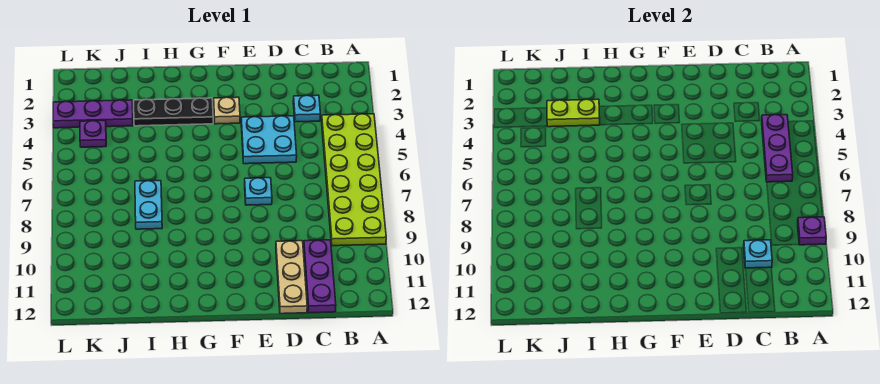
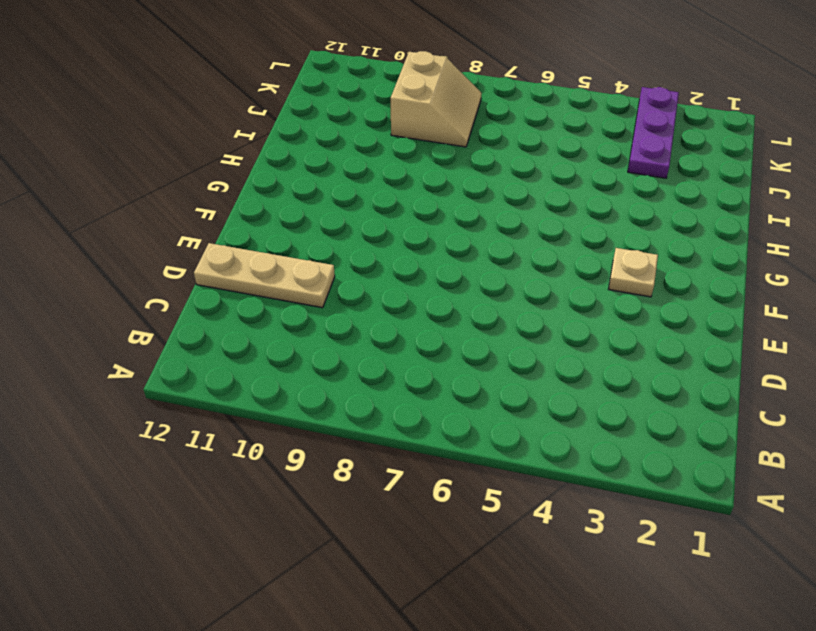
tan 2x2 slope [390,51,481,147] -> none
none -> lime 2x6 plate [322,114,386,246]
none -> cyan 1x1 plate [293,95,320,122]
none -> purple 1x3 plate [304,240,336,313]

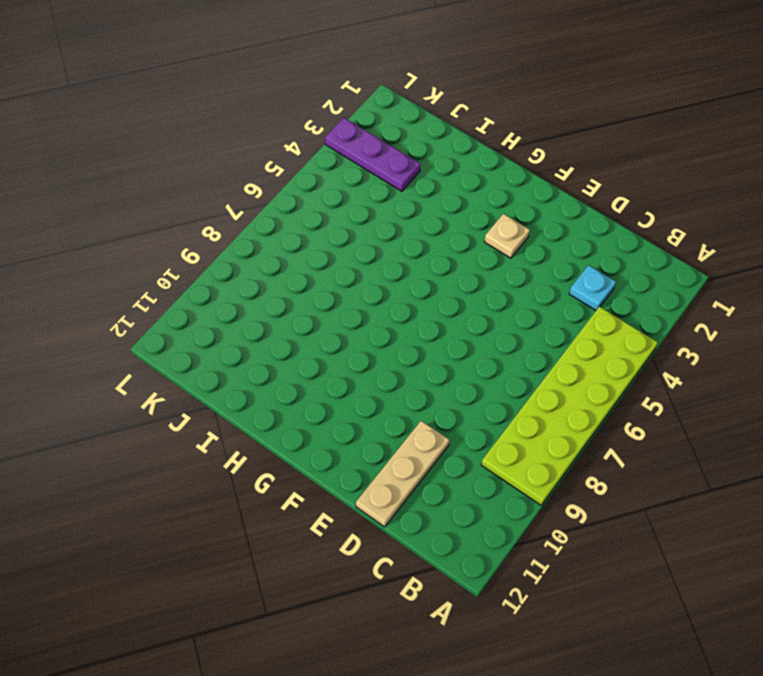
none -> purple 1x3 plate [304,240,336,313]
none -> cyan 2x2 plate [241,116,297,164]
none -> cyan 1x1 plate [245,178,272,205]

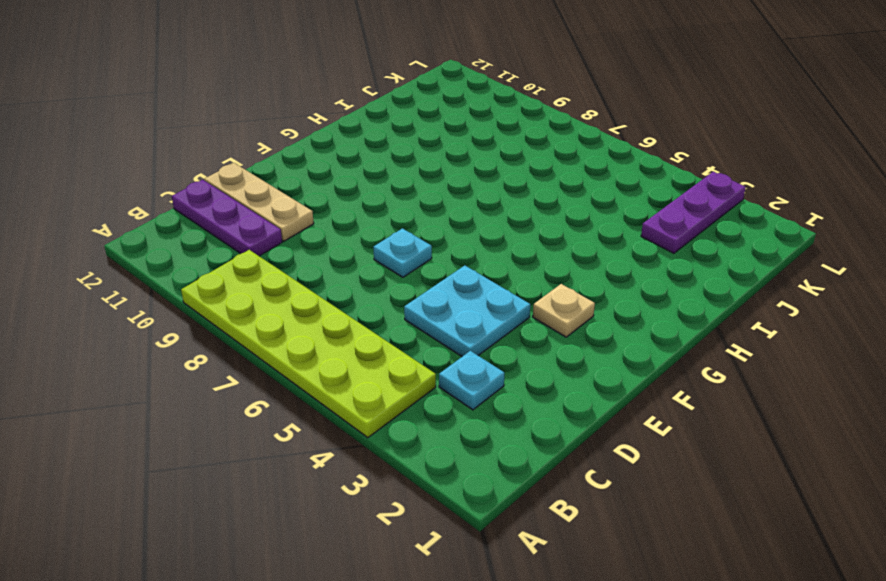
none -> black 1x3 plate [134,98,213,126]
none -> cyan 1x2 plate [135,181,162,229]
none -> purple 1x1 plate [80,121,106,147]

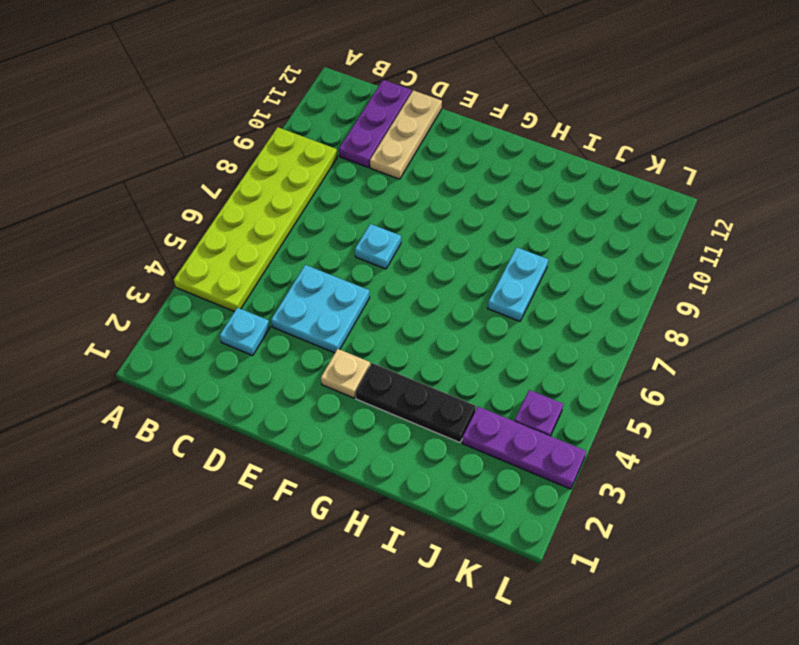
none -> purple 1x1 plate [798,217,826,245]
none -> purple 1x3 plate [762,115,793,182]
none -> cyan 1x1 plate [744,240,772,268]

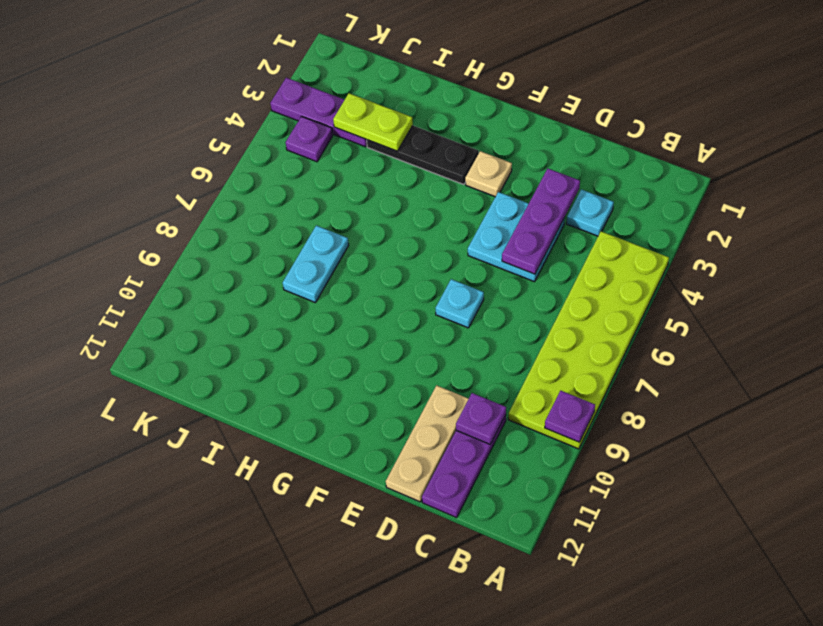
purple 1x1 plate [456,393,506,444] -> cyan 1x1 plate [744,240,772,268]
purple 1x3 plate [502,169,580,274] -> purple 1x3 plate moved to [762,115,793,182]

